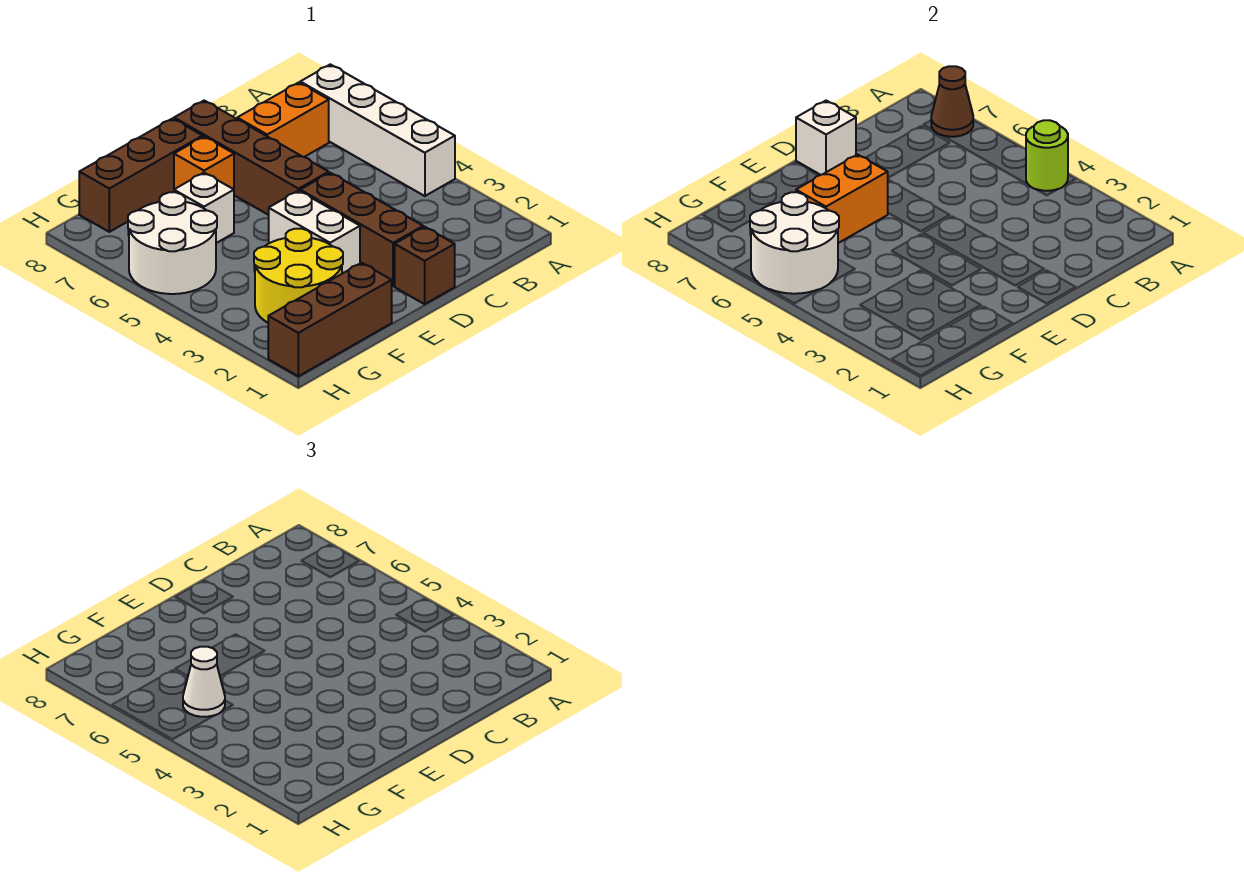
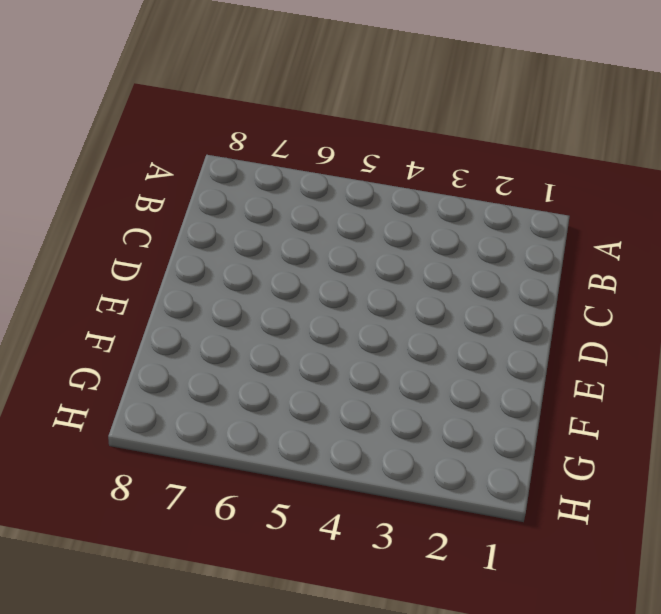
none -> white 1x4 brick [300,64,455,196]
none -> orange 1x2 brick [237,83,329,157]
none -> brown 1x1 brick [395,227,455,304]

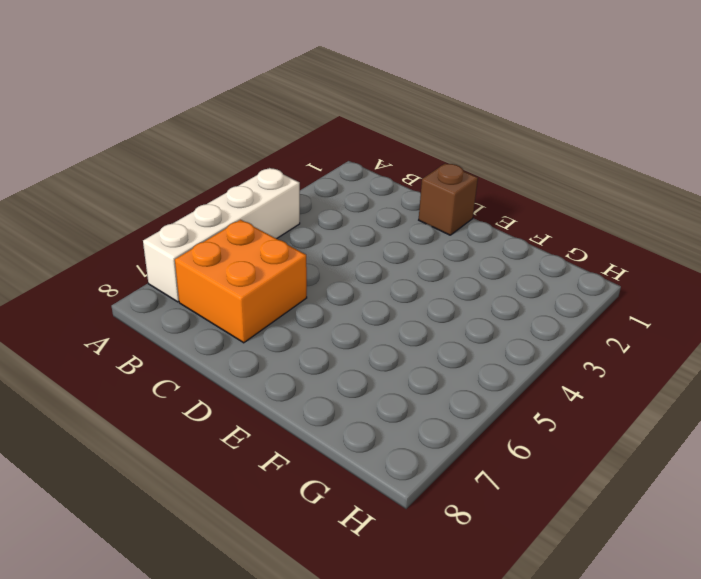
orange 2x2 brick [175,220,307,343] -> orange 1x2 brick [237,83,329,157]
none -> brown 1x3 brick [300,173,423,286]
none -> brown 1x4 brick [174,101,329,215]
none -> white 1x2 brick [269,191,360,274]

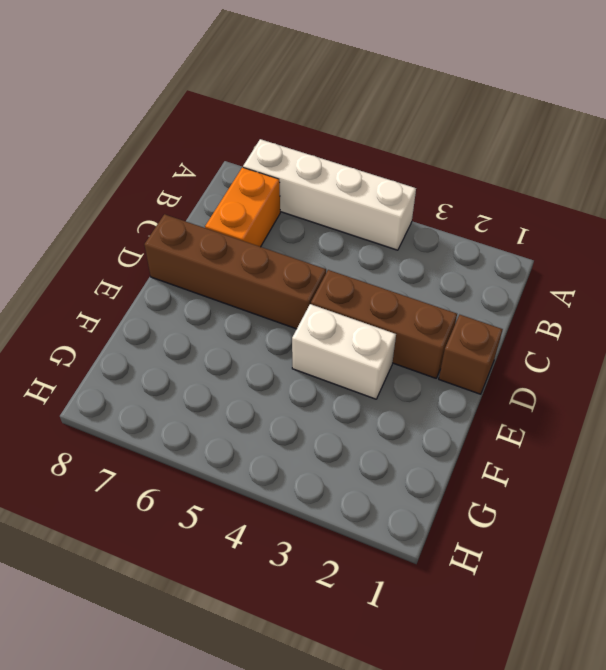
none -> orange 1x1 brick [174,137,234,189]
none -> brown 1x3 brick [79,118,203,232]
none -> brown 1x3 brick [268,263,392,376]

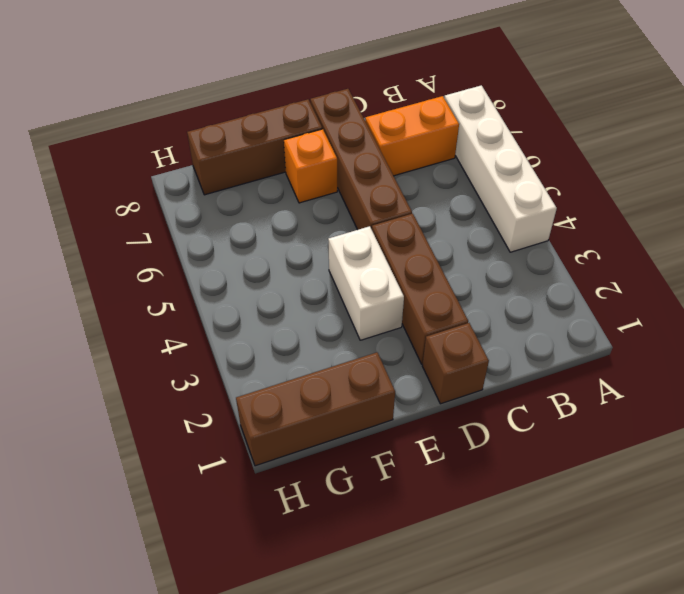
none -> yellow 2x2 round brick [254,229,343,323]
none -> white 1x1 brick [174,173,234,243]
none -> white 2x2 round brick [128,192,217,294]

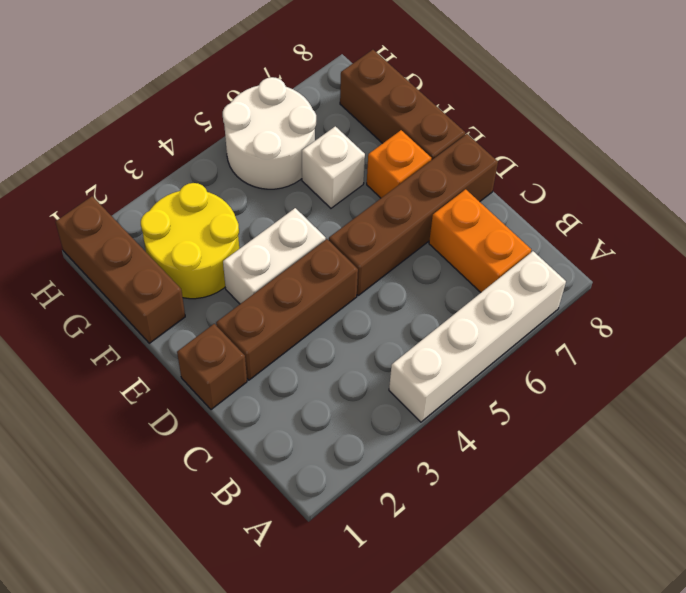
none -> lime 1x1 round brick [1026,120,1068,191]
none -> brown 1x1 cone [931,66,973,137]
none -> white 1x1 brick [796,101,856,175]

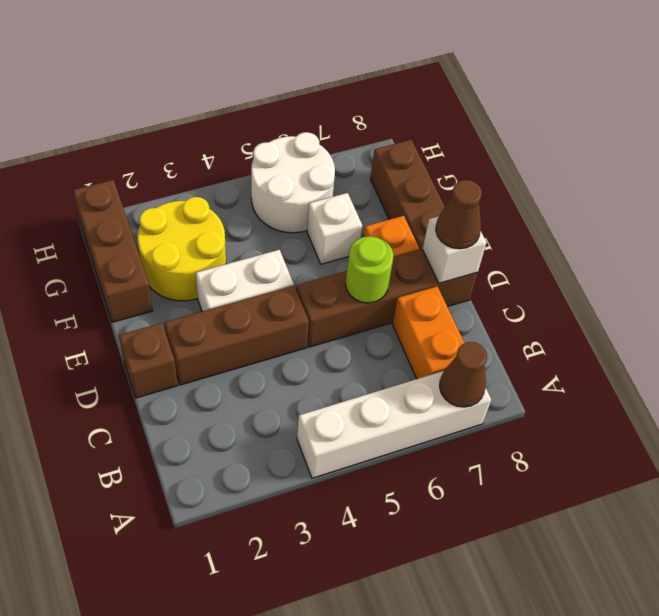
lime 1x1 round brick [345,236,394,303] -> lime 1x1 round brick moved to [1026,120,1068,191]
brown 1x1 cone [436,180,482,249] -> none
none -> orange 1x2 brick [796,155,888,243]
none -> white 2x2 round brick [750,192,839,294]
none -> white 1x1 cone [183,647,225,717]

